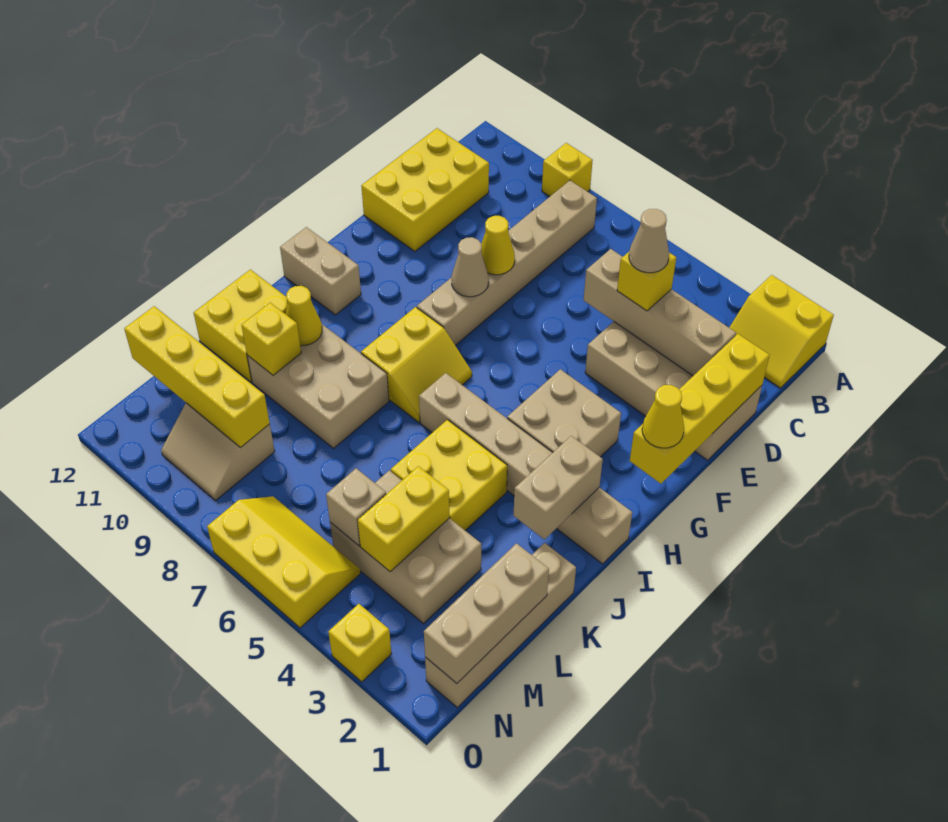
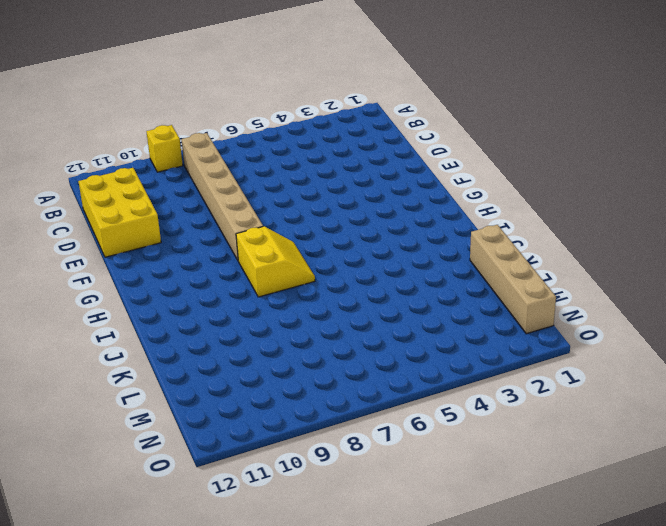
none -> yellow 2x2 slope [729,275,834,388]
none -> tan 2x4 brick [585,322,762,460]
none -> tan 2x2 brick [507,369,621,457]
none -> tan 1x2 brick [280,227,361,315]

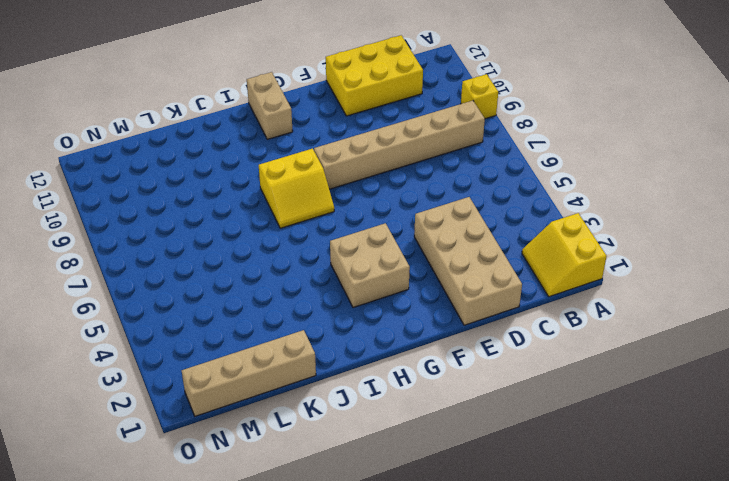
none -> tan 1x6 brick [419,373,632,564]
none -> yellow 2x2 brick [391,420,507,530]
none -> tan 2x3 brick [247,324,389,448]
none -> yellow 2x2 brick [194,269,287,382]

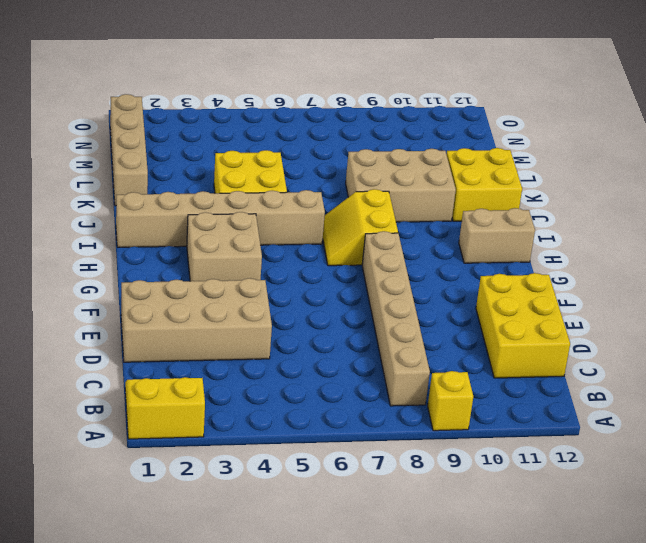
none -> tan 2x3 brick [330,470,481,624]
none -> tan 2x2 slope [161,403,275,500]
none -> yellow 2x3 slope [207,496,360,628]
none -> yellow 1x1 brick [328,604,391,682]

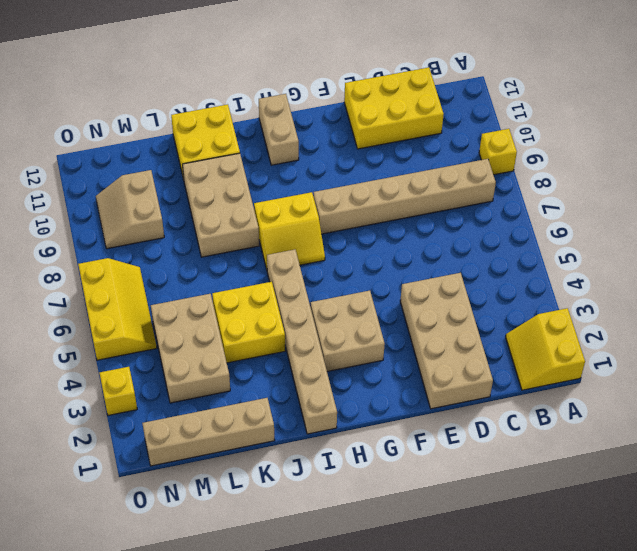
none -> yellow 1x4 brick [630,334,770,484]
none -> tan 1x4 brick [584,249,736,376]
none -> yellow 1x1 cone [481,216,515,275]
none -> tan 1x1 cone [452,237,489,297]

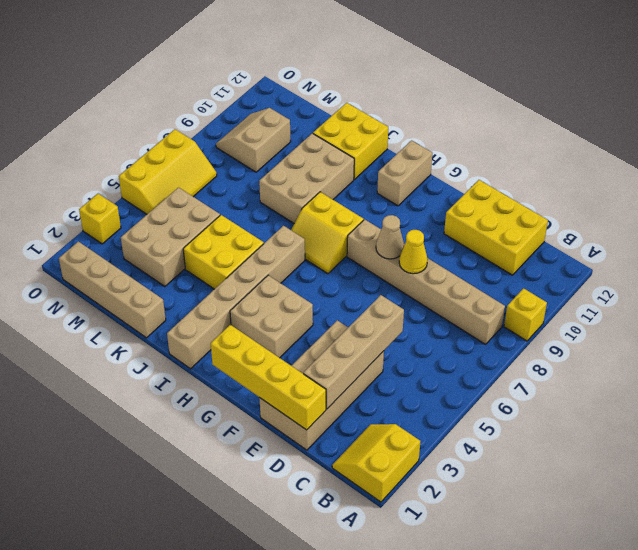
none -> tan 1x2 brick [514,436,603,539]
none -> yellow 1x1 cone [286,286,322,346]
none -> yellow 1x1 brick [241,303,301,375]
none -> tan 1x3 brick [424,543,549,683]

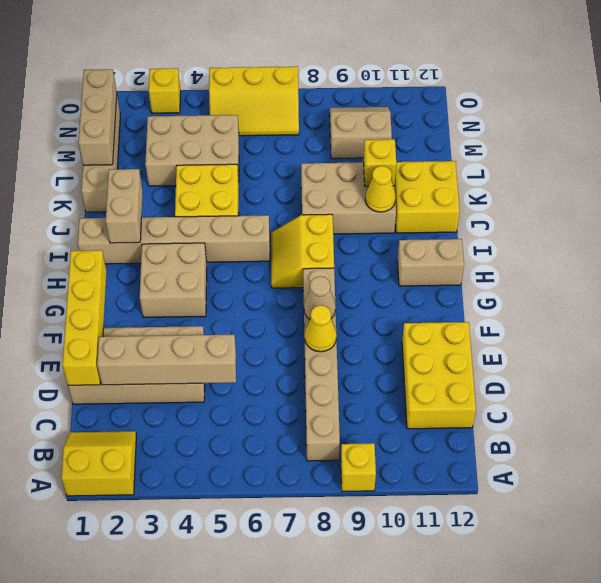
none -> yellow 1x2 brick [358,466,449,571]
none -> tan 1x1 brick [326,468,386,546]
none -> yellow 1x4 brick [124,306,270,447]
none -> yellow 1x1 brick [617,252,676,311]

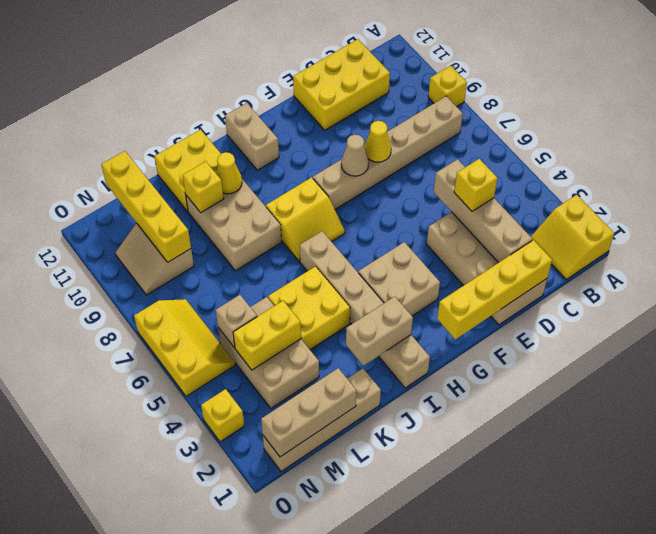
none -> yellow 1x1 cone [642,385,684,448]
none -> tan 1x1 cone [629,209,669,273]

